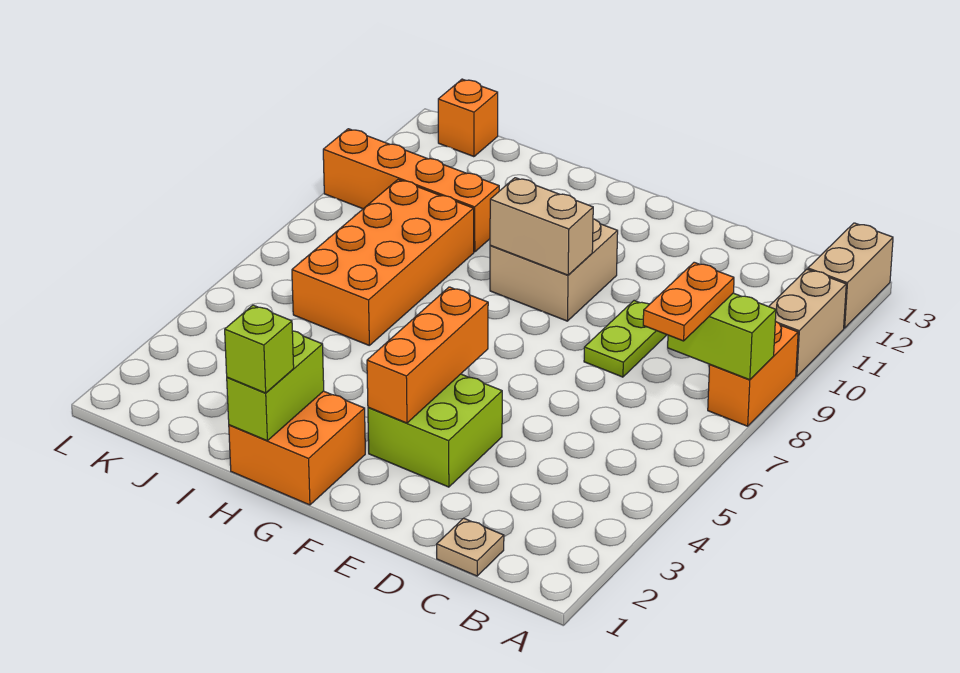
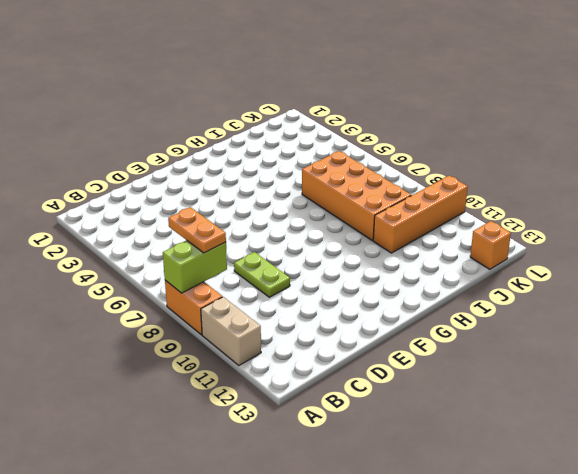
none -> tan 1x2 brick [808,223,893,328]
none -> tan 1x1 plate [437,518,504,576]
none -> lime 2x2 brick [368,374,502,487]

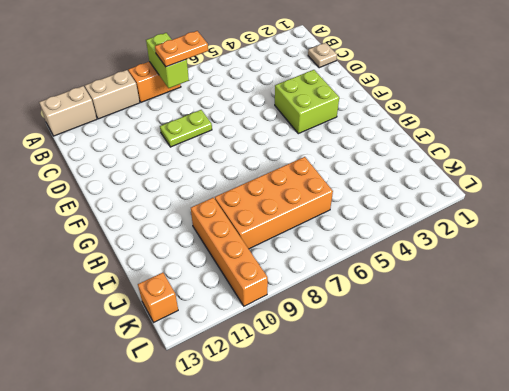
none -> tan 2x2 brick [490,219,618,321]
none -> orange 2x2 brick [229,391,365,505]
none -> orange 1x3 brick [367,287,488,423]

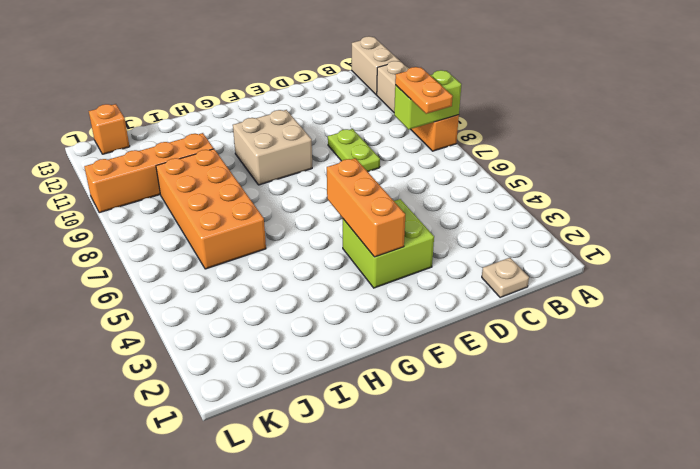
none -> orange 2x2 brick [229,391,365,505]
none -> tan 1x2 brick [490,178,593,275]
none -> lime 1x2 brick [227,331,324,441]

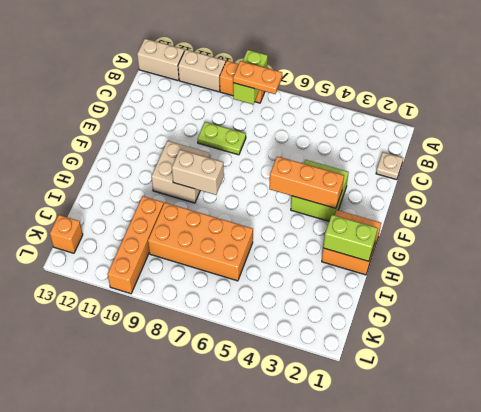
tan 1x2 brick [172,150,224,195] -> tan 1x2 brick turned to [490,178,593,275]
none -> lime 1x1 brick [225,305,294,393]

